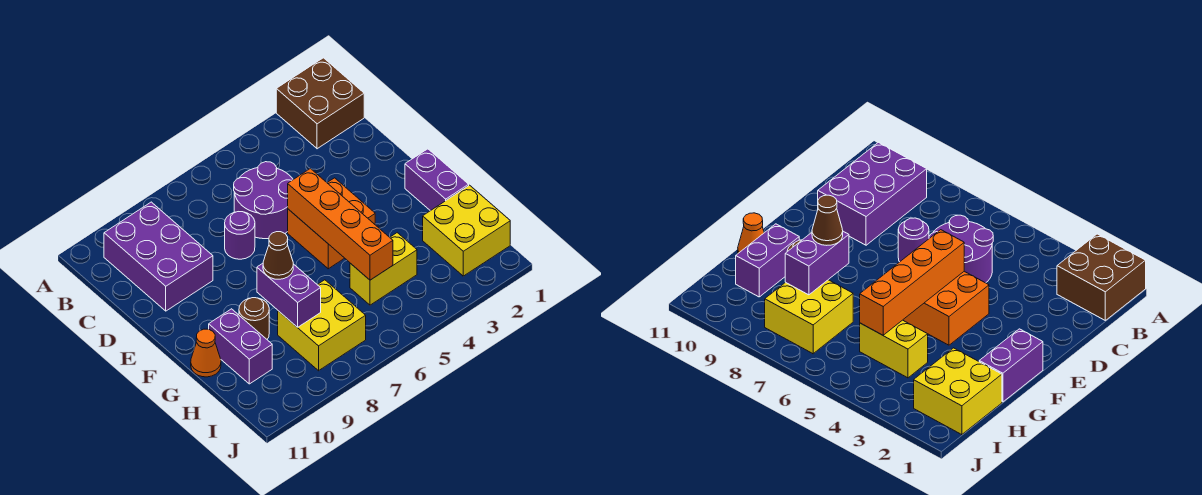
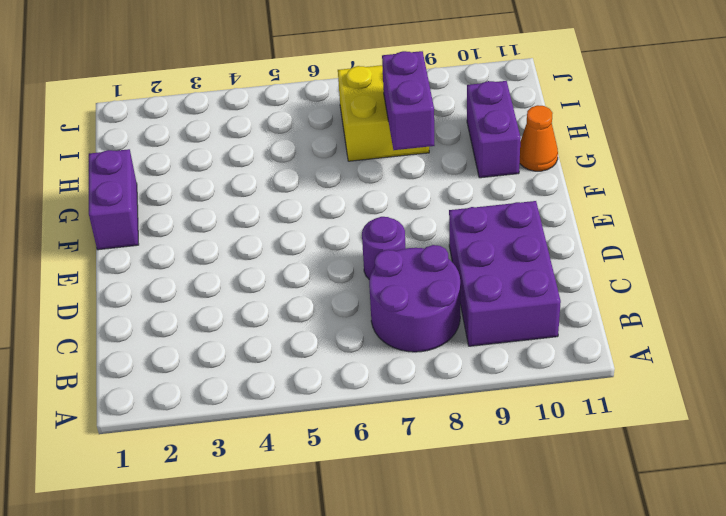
purple 2x2 round brick [369,245,460,352] -> purple 2x2 round brick moved to [234,162,293,239]
none -> brown 2x2 brick [276,58,364,149]
none -> orange 2x2 brick [288,178,375,269]
none -> brown 1x1 round brick [239,298,269,339]

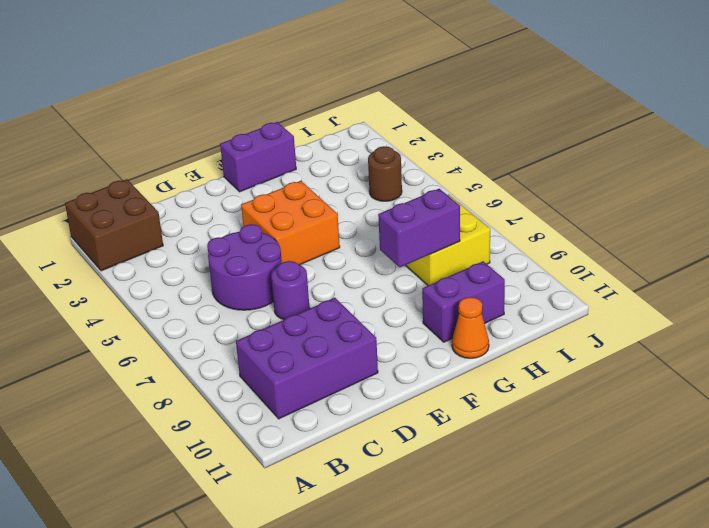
brown 1x1 round brick [368,146,402,201] -> brown 1x1 round brick moved to [239,298,269,339]
none -> yellow 2x2 brick [423,185,510,276]
none -> yellow 1x2 brick [350,233,417,305]
none -> orange 1x4 brick [288,168,393,280]

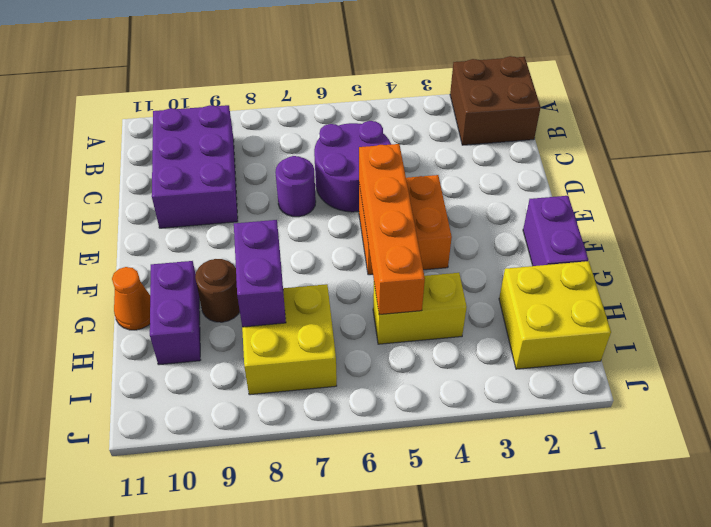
none -> brown 1x1 cone [263,232,293,279]

